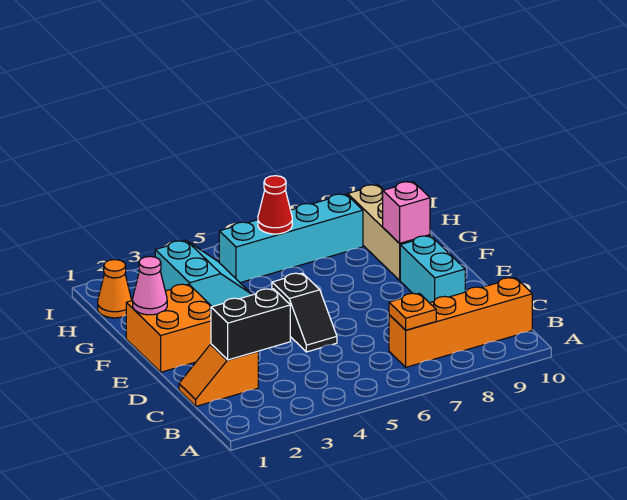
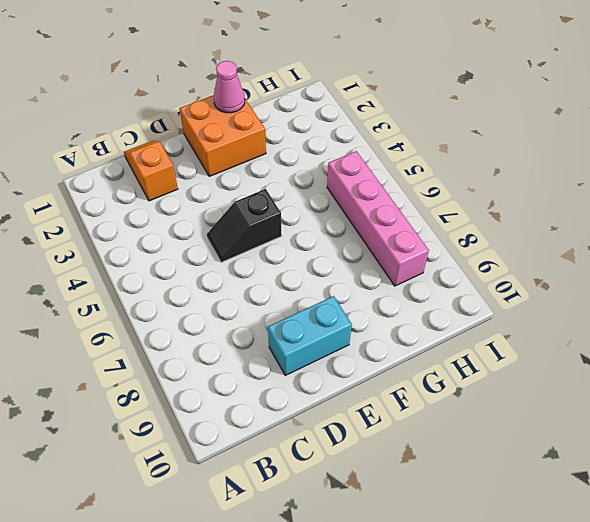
pink 1x4 brick [327,151,429,286] -> cyan 1x4 brick [219,194,363,283]
none -> orange 1x4 brick [389,278,532,367]
none -> tan 1x3 brick [348,185,430,280]
none -> cyan 2x2 slope [155,241,252,307]

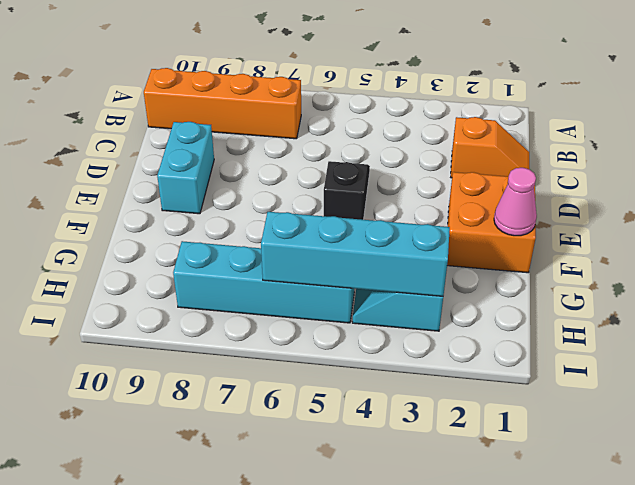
cyan 1x4 brick [261,212,450,296] -> red 1x1 cone [258,176,292,234]
none -> tan 1x3 brick [348,185,430,280]
none -> orange 1x1 cone [98,260,132,318]
none -> orange 1x1 plate [389,293,436,330]

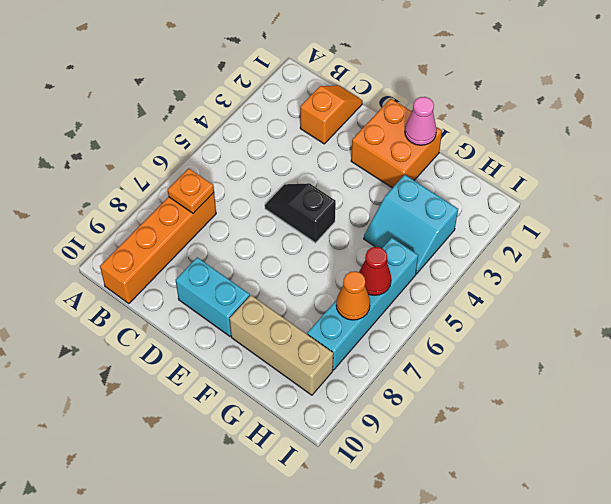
orange 1x1 cone [336,271,370,320] -> orange 1x1 cone moved to [98,260,132,318]
none -> black 1x2 brick [211,289,290,360]
none -> pink 1x1 brick [383,182,430,243]

